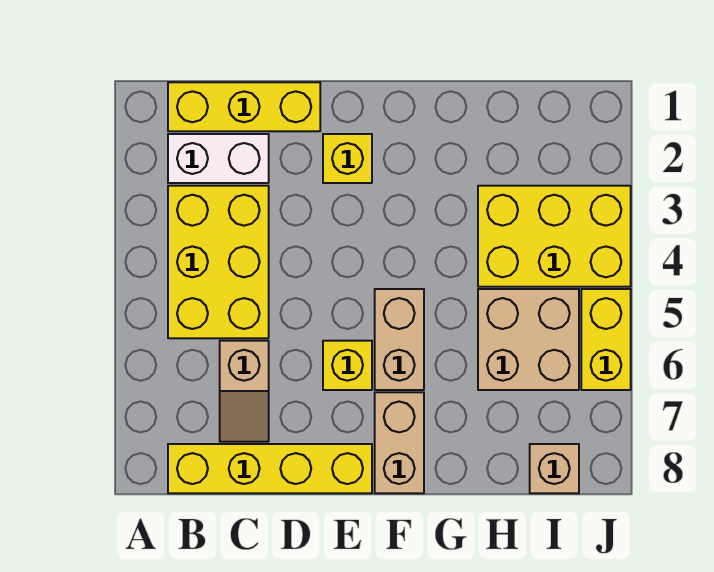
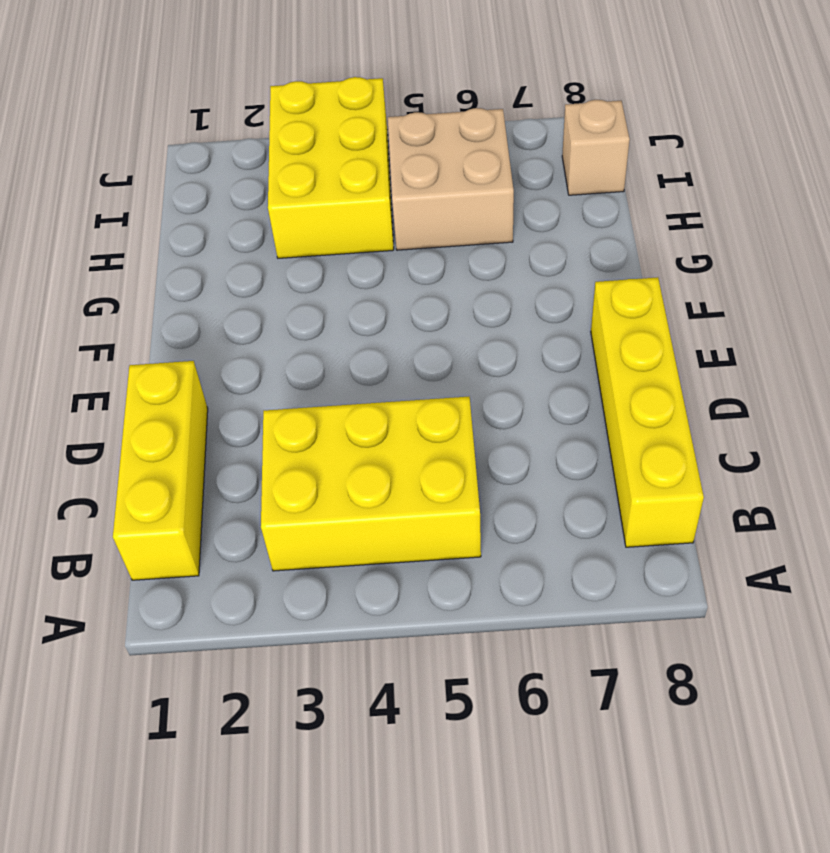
none -> white 1x2 brick [168,134,269,183]
none -> tan 1x2 slope [220,341,269,442]
none -> yellow 1x1 brick [323,134,372,183]

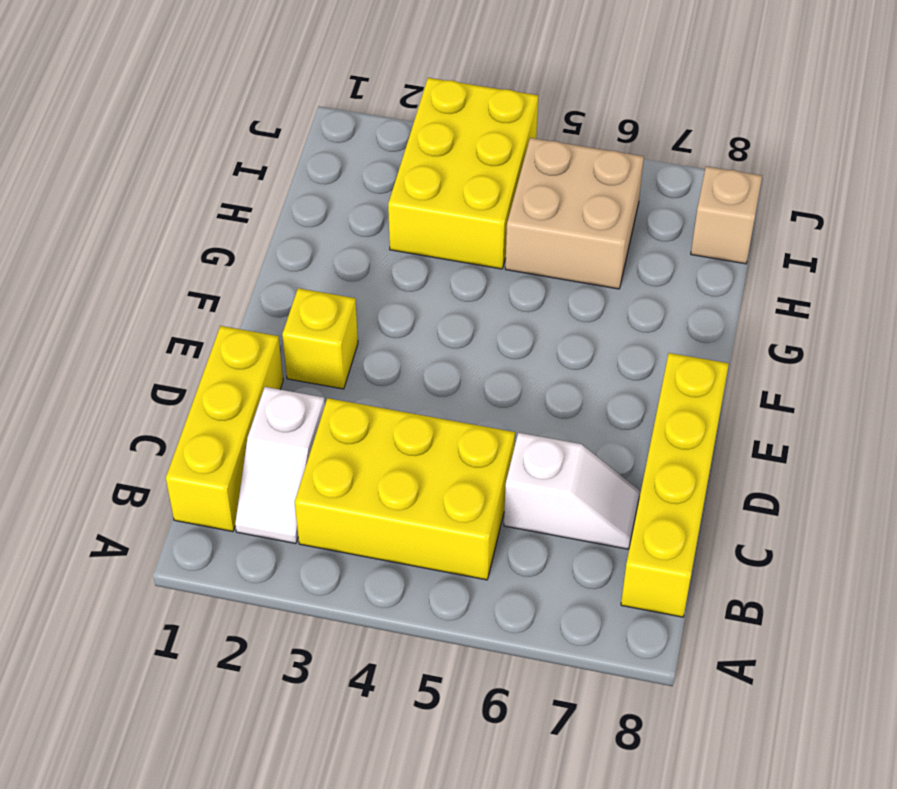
white 1x2 slope [235,387,325,544] -> white 1x2 brick [168,134,269,183]
white 1x2 slope [504,433,640,549] -> tan 1x2 slope [220,341,269,442]
none -> yellow 1x1 brick [323,341,372,390]
none -> tan 1x2 brick [375,289,424,390]
none -> tan 1x2 brick [375,392,424,493]

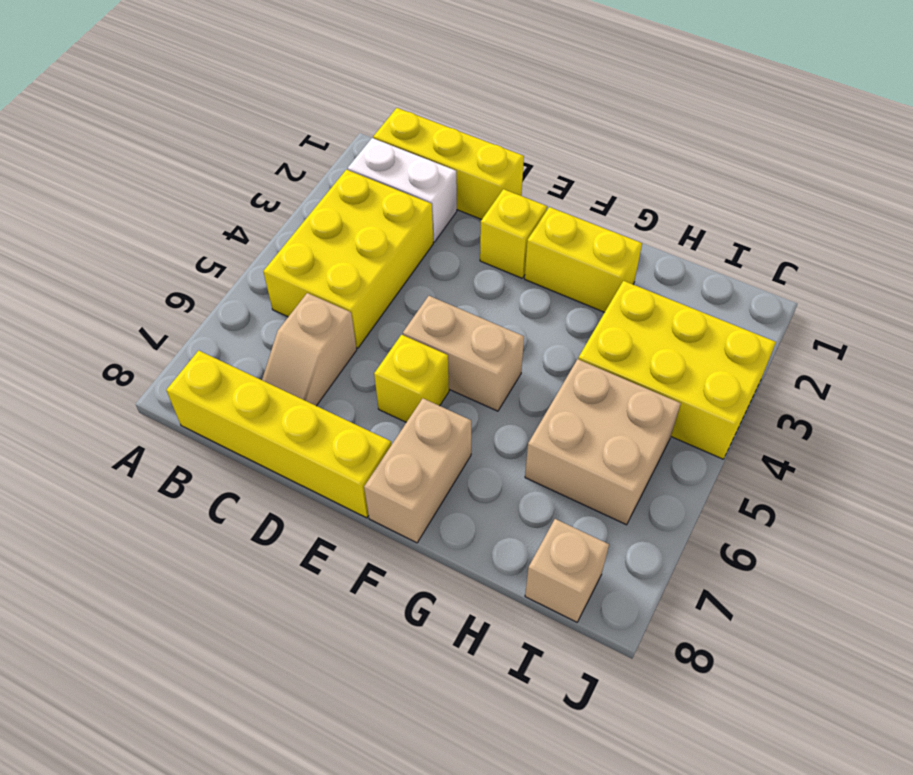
tan 1x2 brick [403,296,524,411] -> tan 1x2 brick turned to [375,289,424,390]
yellow 1x2 brick [525,207,642,312] -> yellow 1x2 brick turned to [581,289,631,390]

